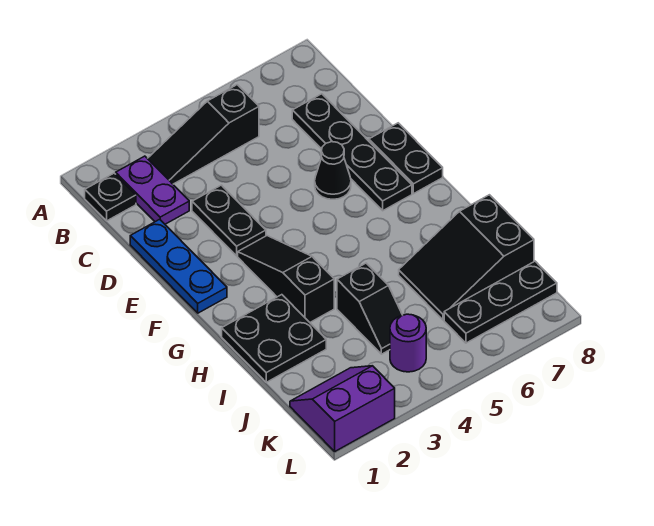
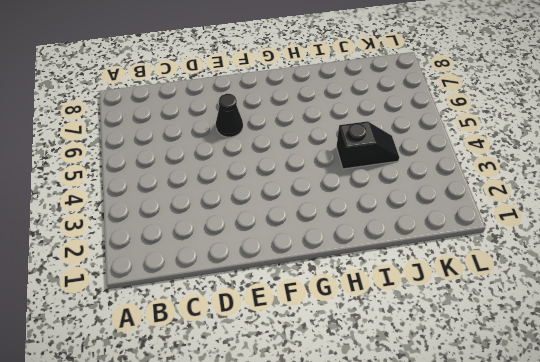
none -> black 1x1 plate [85,173,136,221]
none -> purple 1x2 plate [116,156,189,224]
none -> black 1x3 slope [147,85,259,184]

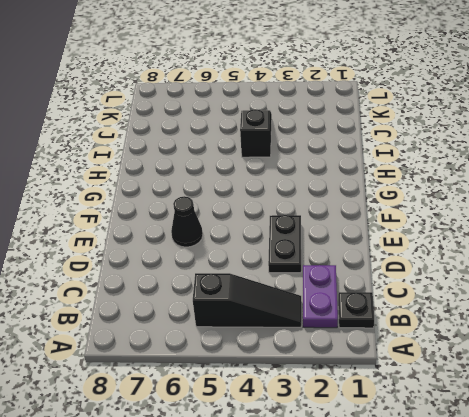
none -> black 1x4 plate [292,94,412,211]
none -> blue 1x3 plate [130,219,227,313]
none -> black 1x2 plate [369,123,443,194]

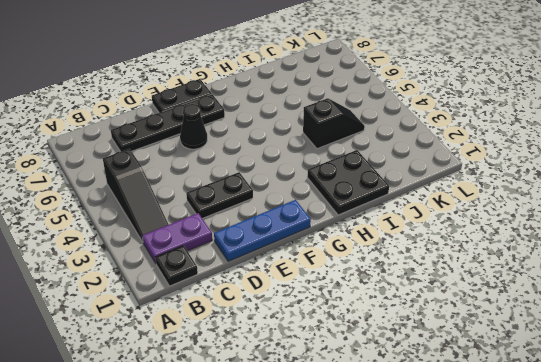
none -> black 1x3 slope [238,236,334,322]
none -> black 2x3 slope [399,195,534,320]
none -> purple 2x2 slope [290,366,395,451]

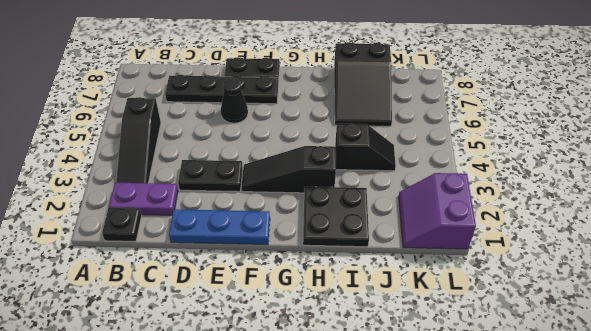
none -> purple 1x1 round brick [390,314,426,372]
none -> black 1x3 plate [444,261,557,343]

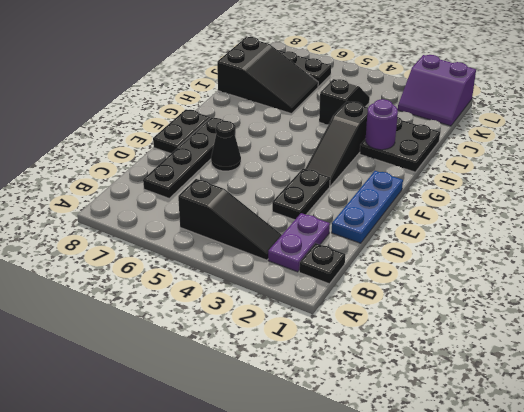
purple 1x1 round brick [366,99,398,150] -> purple 1x1 round brick moved to [390,314,426,372]

